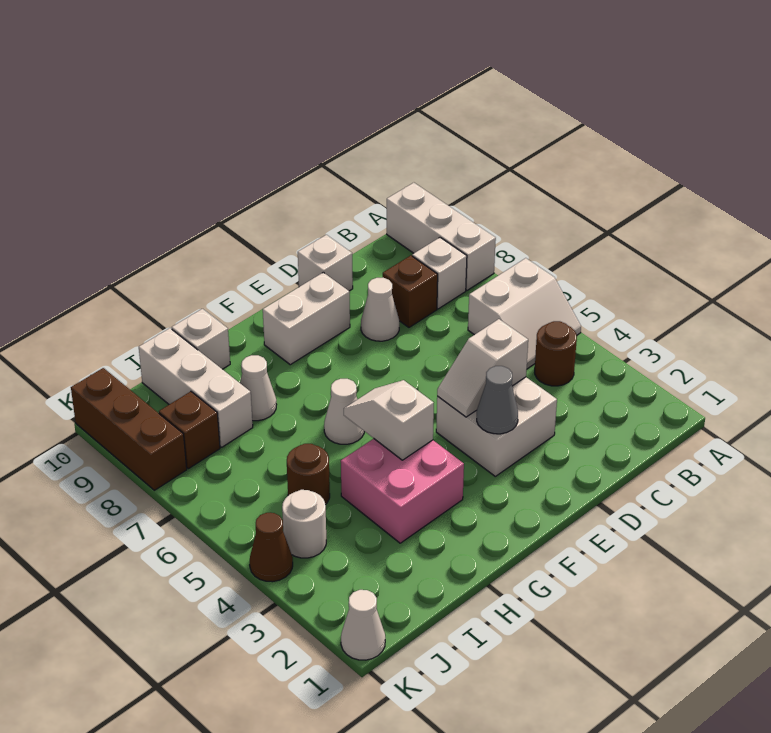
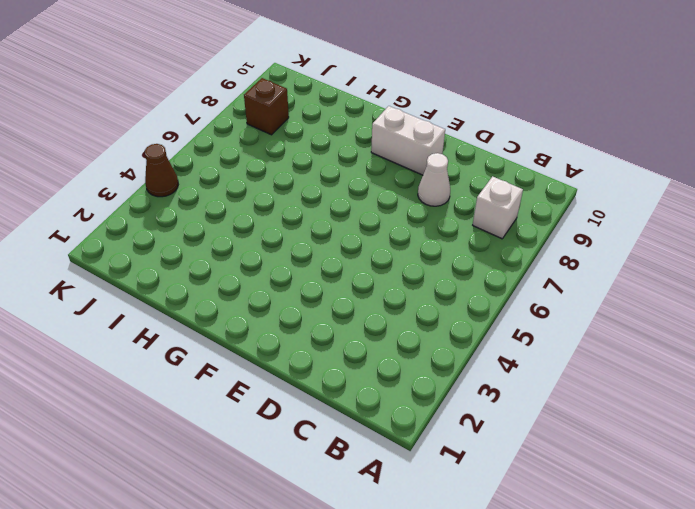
none -> white 2x2 slope [468,258,581,369]
none -> white 1x3 brick [387,183,496,290]
none -> brown 1x1 round brick [535,321,577,386]

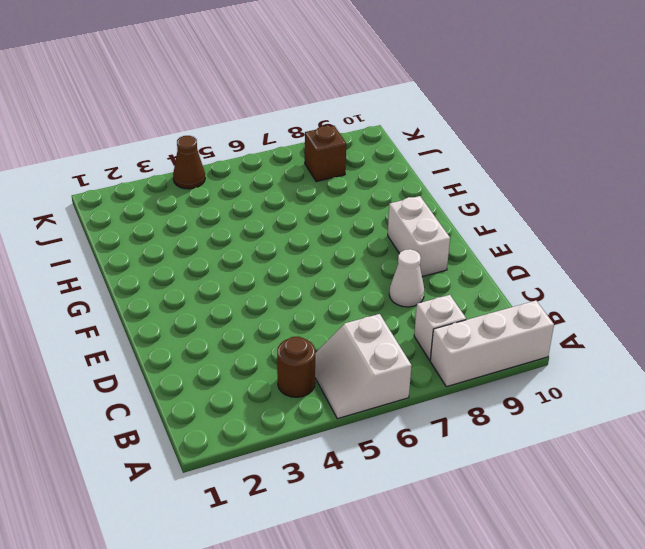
none -> brown 1x1 brick [383,255,438,327]
none -> white 2x2 brick [436,377,557,476]
none -> white 1x1 brick [298,235,353,291]

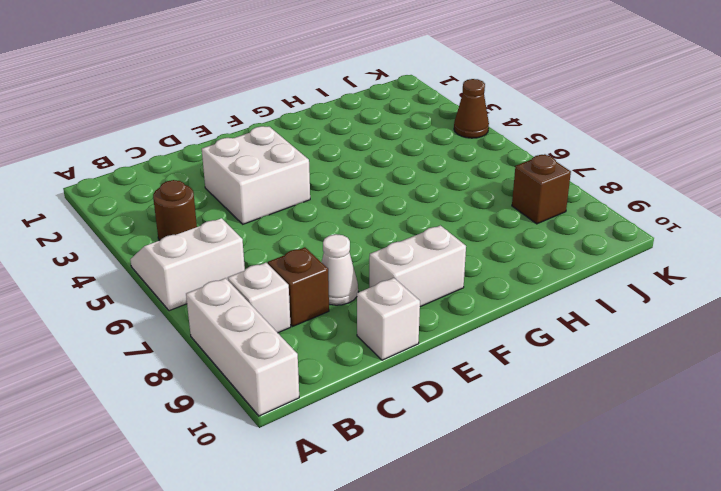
none -> pink 2x2 brick [341,439,464,543]
none -> white 1x1 cone [324,379,364,444]
none -> white 1x1 cone [240,355,277,421]

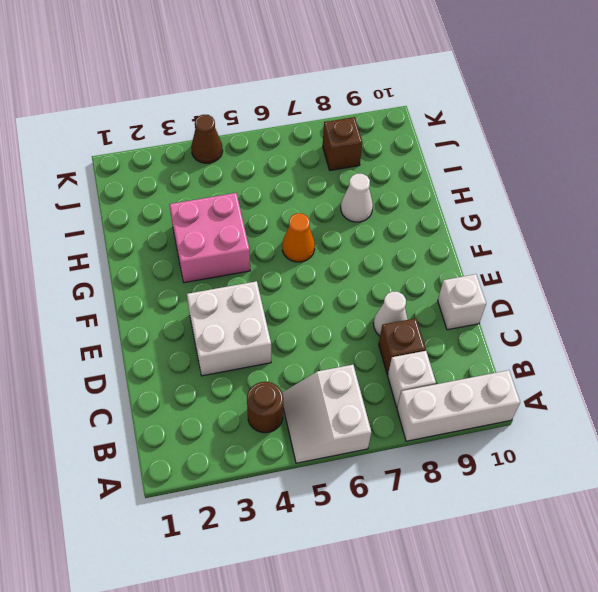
orange 1x1 cone [282,213,315,262] -> white 1x1 cone [324,379,364,444]
none -> white 1x2 brick [263,272,350,365]
none -> white 1x1 brick [172,309,230,369]
none -> brown 1x1 round brick [287,444,330,505]

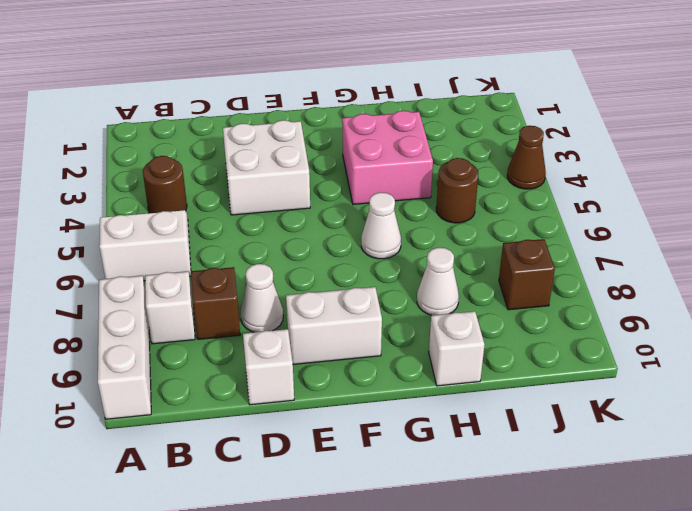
none -> white 1x3 brick [139,328,253,447]
none -> white 1x1 round brick [282,490,326,558]
none -> white 1x1 cone [341,590,385,660]

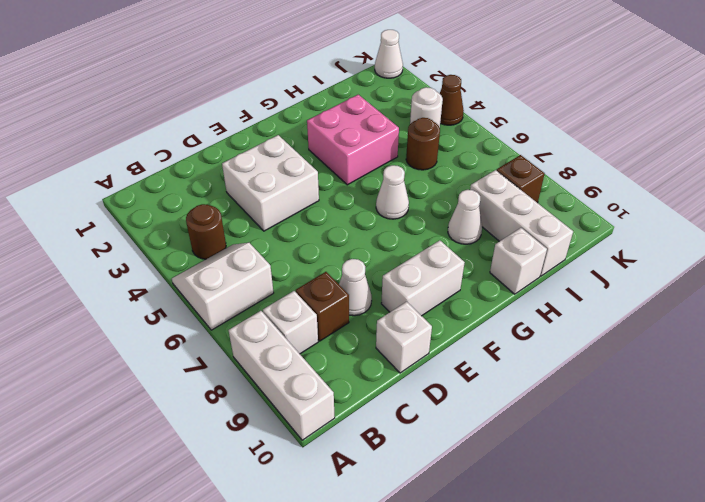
none -> brown 1x3 brick [71,368,187,490]
none -> white 1x2 slope [437,319,528,417]
none -> grey 1x1 cone [477,366,518,434]

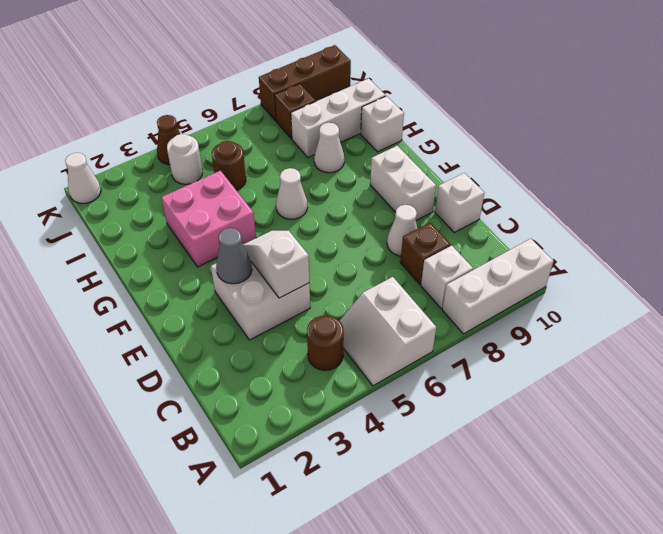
none -> white 1x2 slope [344,380,434,460]

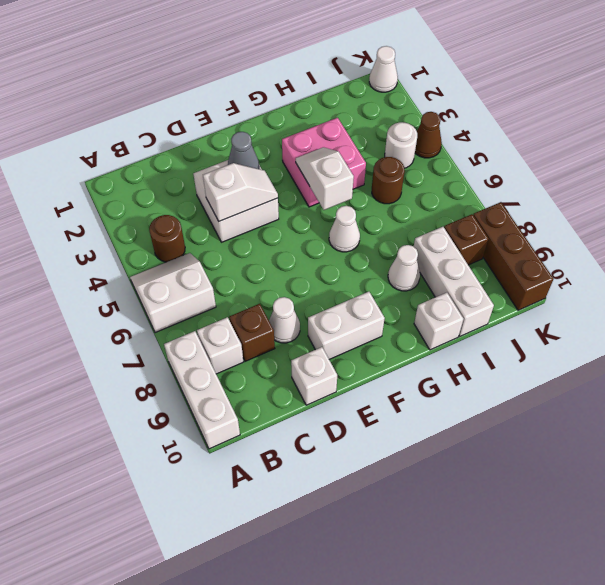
white 1x2 slope [296,147,354,210] -> white 1x2 slope turned to [344,380,434,460]

